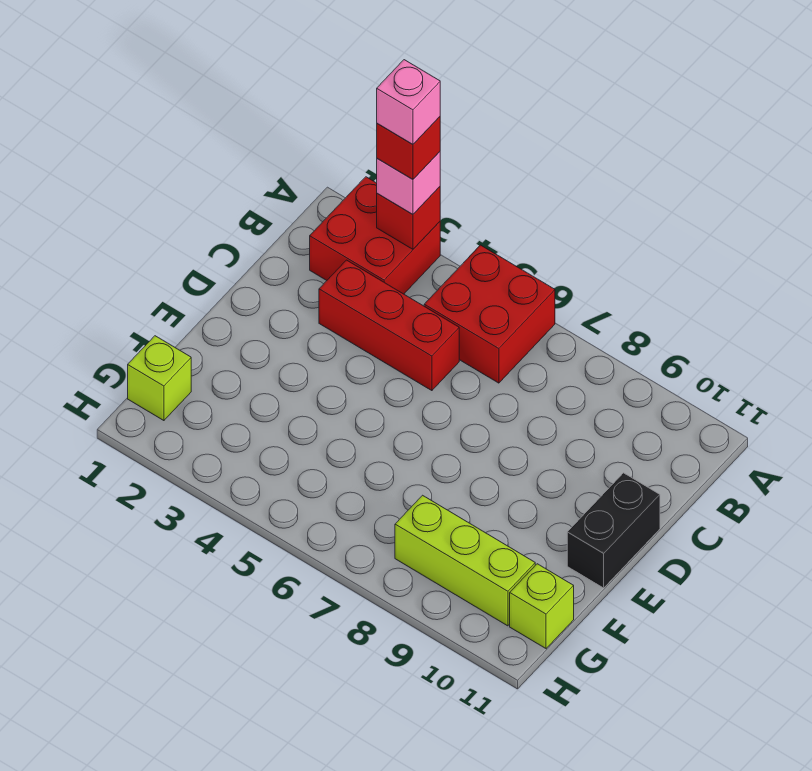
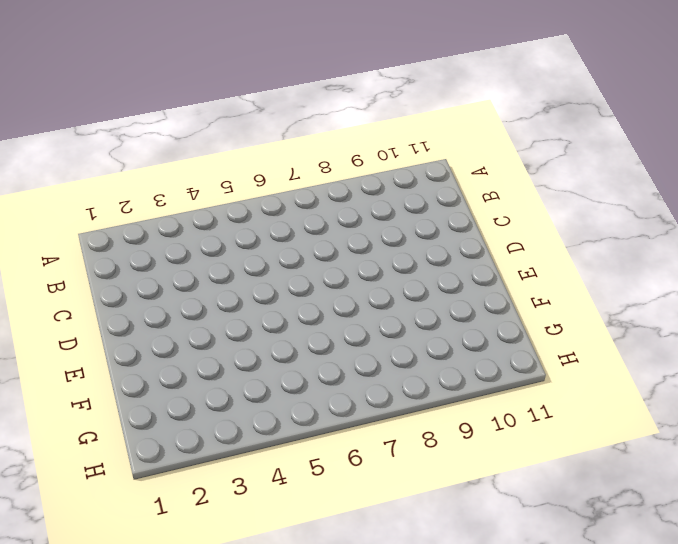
none -> red 2x2 brick [310,177,440,294]
none -> red 2x2 brick [424,245,555,383]

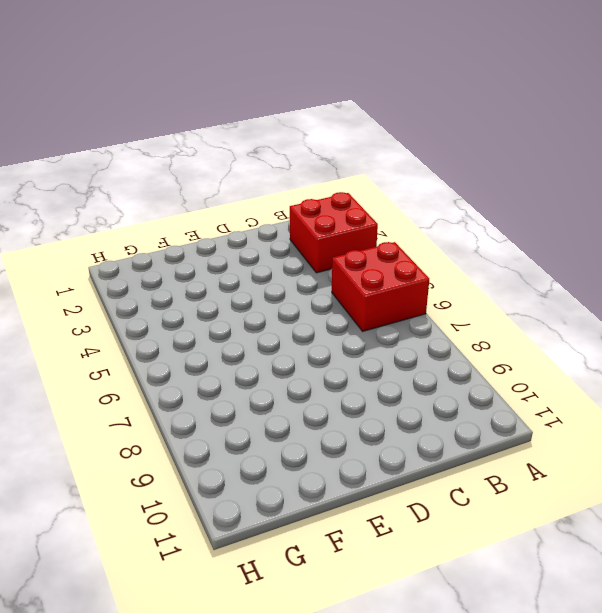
none -> red 1x3 brick [319,260,459,391]
none -> black 1x2 brick [567,473,660,588]

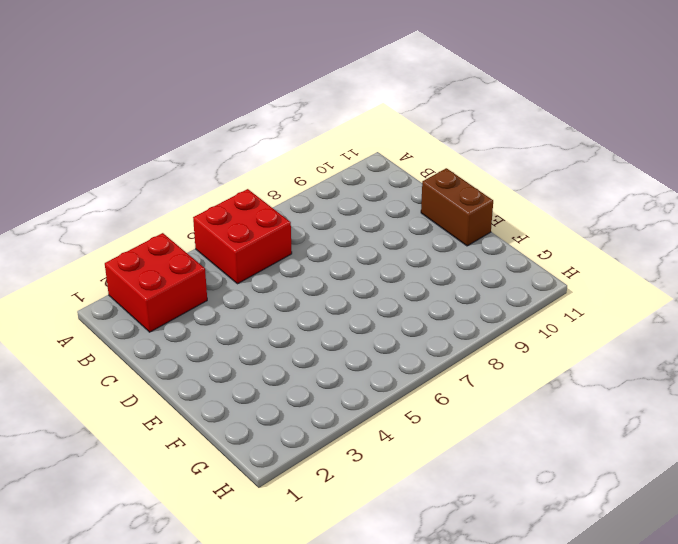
brown 1x2 brick [421,168,493,246] -> black 1x2 brick [567,473,660,588]
none -> red 1x3 brick [319,260,459,391]
none -> lime 1x1 brick [128,336,191,421]

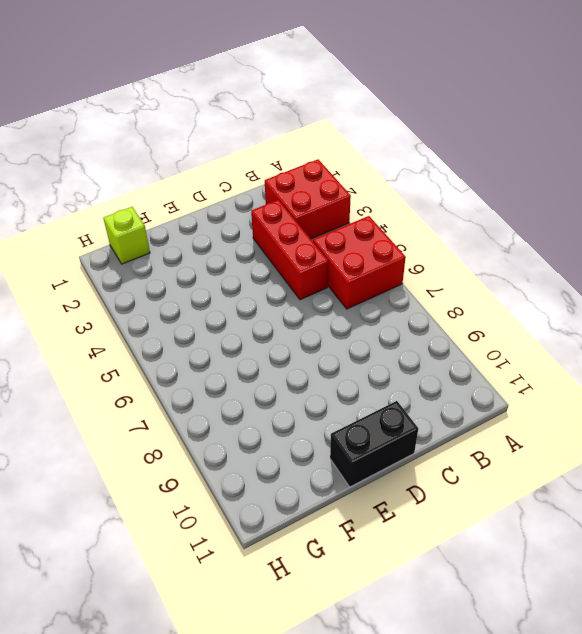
none -> lime 1x3 brick [395,495,535,626]
none -> lime 1x1 brick [510,564,574,649]

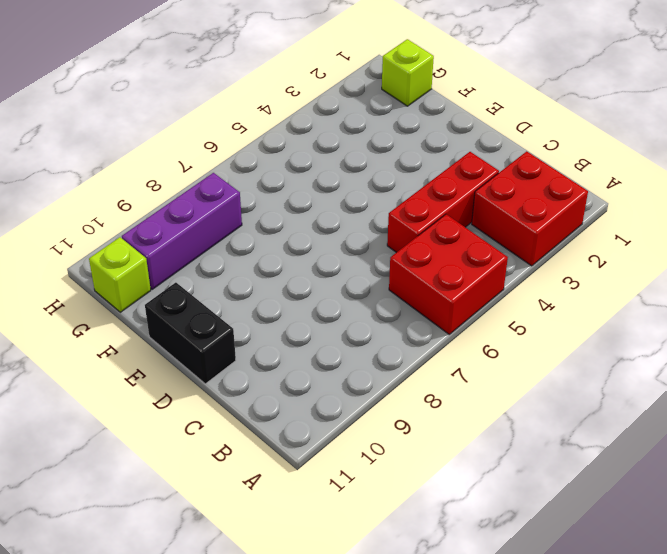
purple 1x3 brick [122,173,242,289] -> lime 1x3 brick [395,495,535,626]
none -> red 1x1 brick [377,187,440,249]
none -> pink 1x1 brick [377,152,440,214]

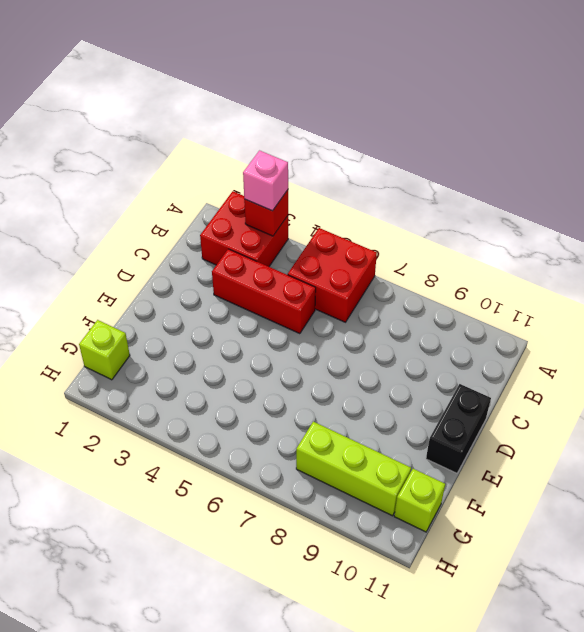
none -> red 1x1 brick [377,117,440,179]
none -> pink 1x1 brick [377,60,440,144]

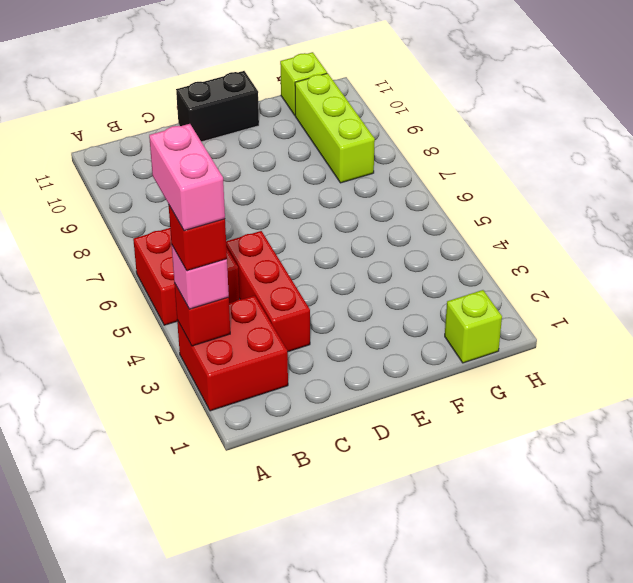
pink 1x2 brick [149,124,225,231] -> pink 1x1 brick [377,60,440,144]

